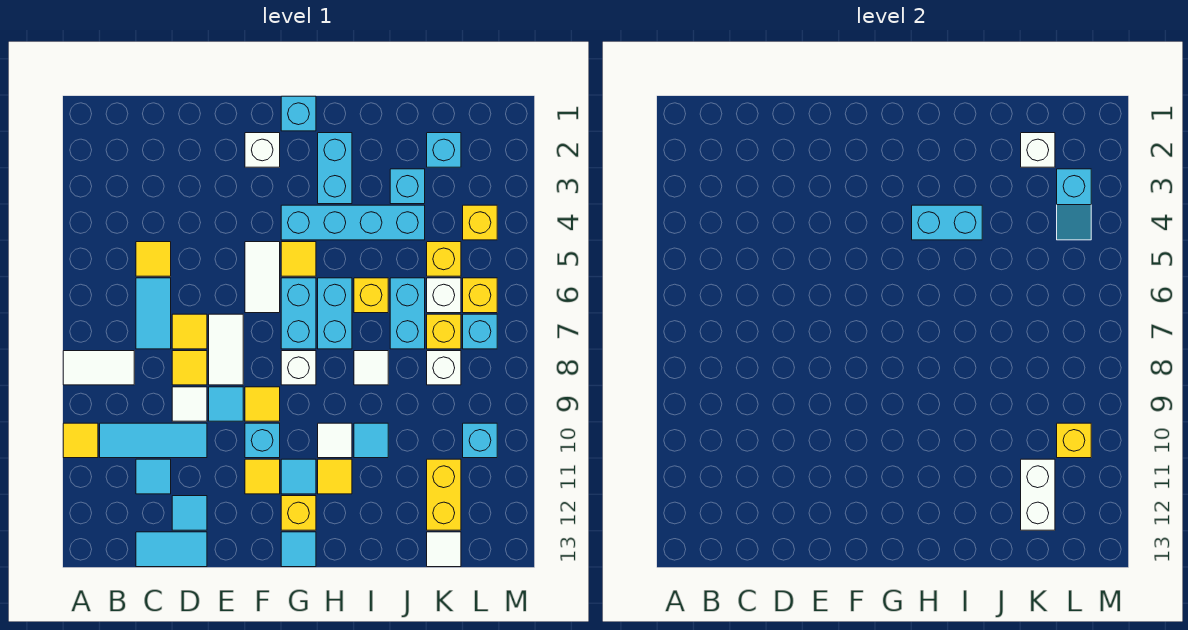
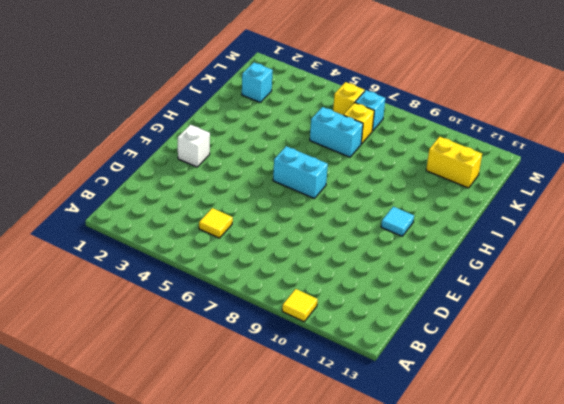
none -> white 1x2 tile [63,351,134,385]
none -> cyan 1x3 tile [100,423,207,458]
none -> cyan 1x2 tile [136,278,171,349]
none -> cyan 1x1 tile [136,459,171,494]

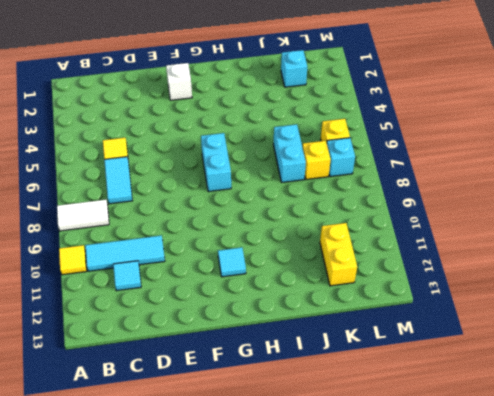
none -> cyan 1x2 tile [136,532,207,567]
none -> yellow 1x1 tile [172,314,207,349]
none -> yellow 1x1 tile [172,351,207,385]
none -> white 1x1 tile [172,387,207,421]

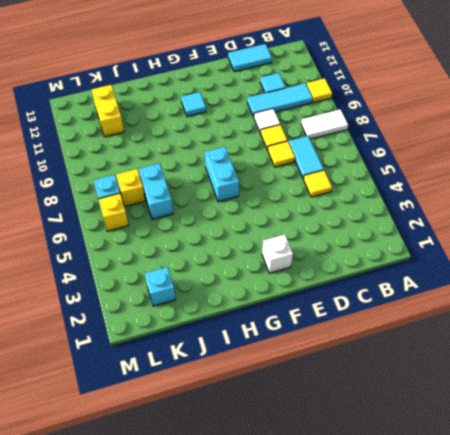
none -> cyan 1x1 tile [172,496,207,530]
none -> white 1x2 tile [209,314,243,385]
none -> cyan 1x1 tile [209,387,243,421]
none -> white 1x2 tile [245,242,280,313]

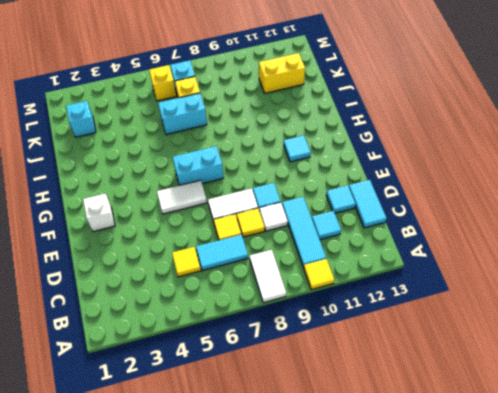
none -> yellow 1x1 tile [245,387,280,421]
none -> cyan 1x1 brick [245,423,280,458]
none -> yellow 1x1 tile [245,459,280,494]
none -> cyan 1x1 brick [281,96,316,131]

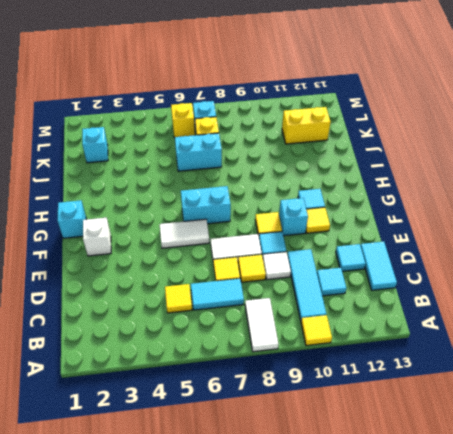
none -> cyan 1x4 brick [281,205,425,240]
none -> yellow 1x1 tile [281,242,316,276]
none -> white 1x1 brick [281,351,316,385]
none -> yellow 1x1 brick [281,496,316,530]

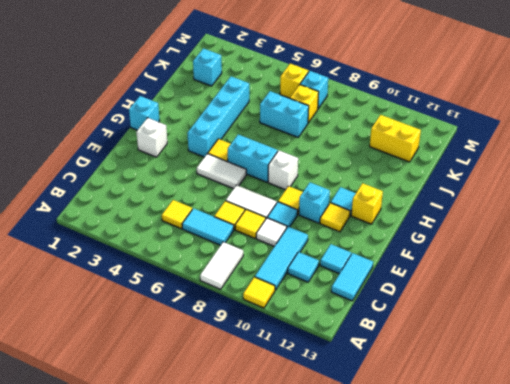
none -> cyan 1x1 tile [281,532,316,567]
none -> cyan 1x2 brick [318,133,352,204]
none -> cyan 1x2 brick [318,278,352,349]
none -> white 1x1 tile [318,423,352,458]

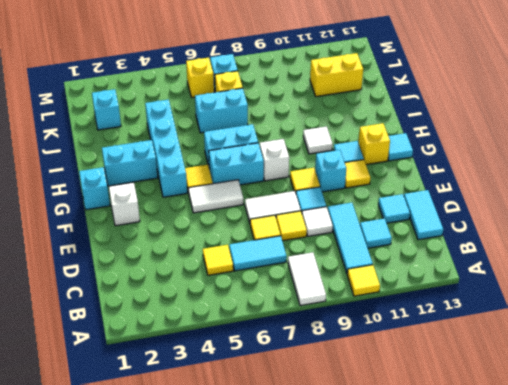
none -> yellow 1x1 tile [318,459,352,494]
none -> yellow 1x1 brick [354,278,388,313]
none -> white 1x1 tile [354,351,388,385]
none -> cyan 1x1 tile [354,423,388,458]

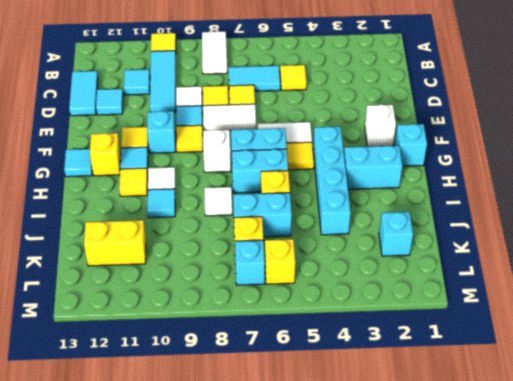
none -> cyan 1x1 brick [390,169,425,204]
none -> yellow 1x1 brick [427,242,461,276]
none -> white 1x1 brick [427,278,461,313]
none -> white 1x1 brick [427,351,461,385]

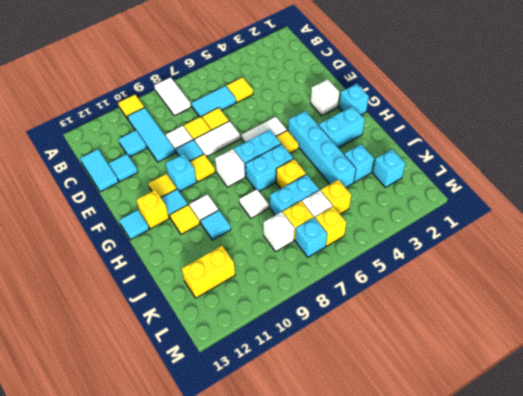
none -> white 1x1 tile [427,532,461,567]
none -> yellow 1x1 brick [463,205,497,240]
none -> cyan 1x1 brick [463,423,497,458]
none -> cyan 1x2 brick [912,205,982,240]

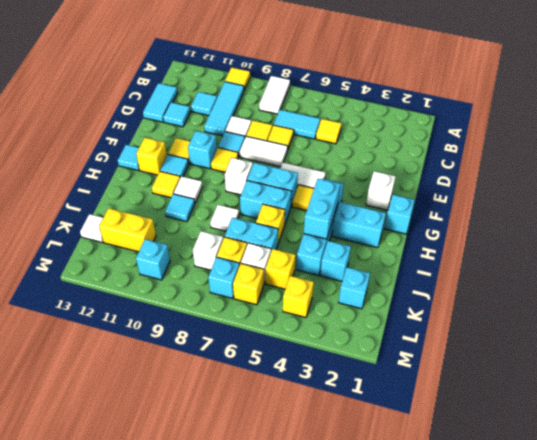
none -> white 1x1 brick [1021,133,1055,167]
none -> white 1x2 brick [1021,459,1055,530]
none -> cyan 1x2 slope [1057,169,1091,240]
none -> yellow 1x1 brick [1057,423,1091,458]

